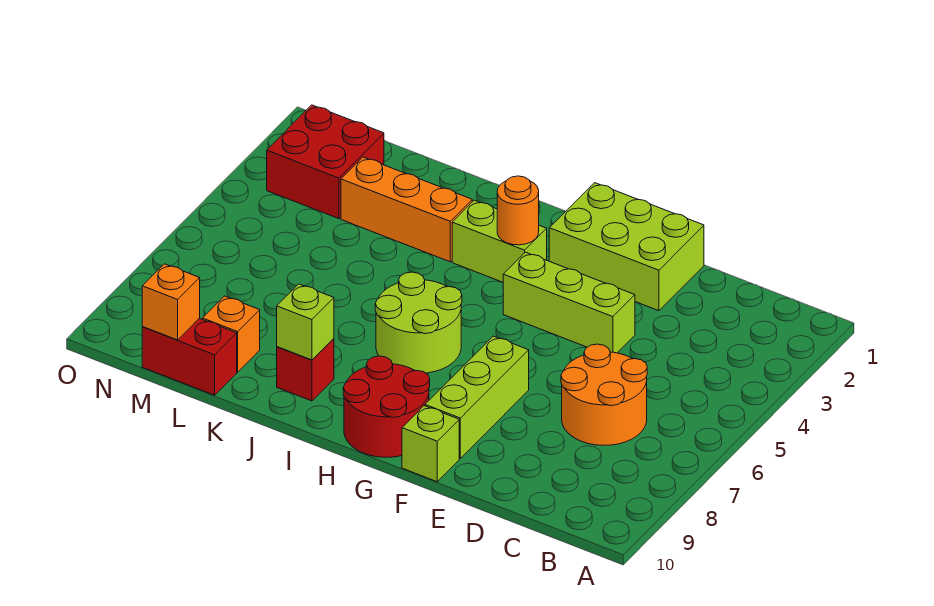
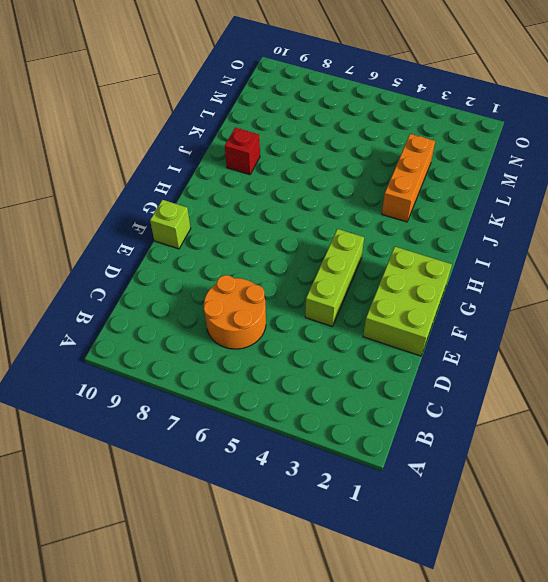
none -> lime 1x3 brick [425,336,529,458]
none -> red 2x2 round brick [343,356,430,457]
none -> lime 1x2 brick [452,200,547,282]

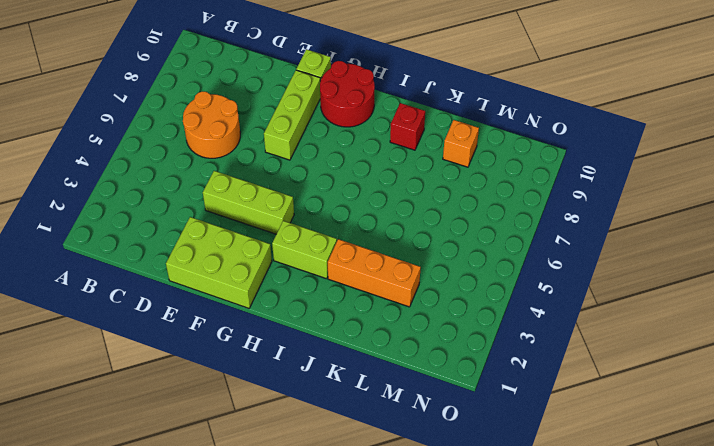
none -> lime 2x2 round brick [375,272,462,373]
none -> red 1x2 brick [142,318,237,395]
none -> red 2x2 brick [267,105,384,219]

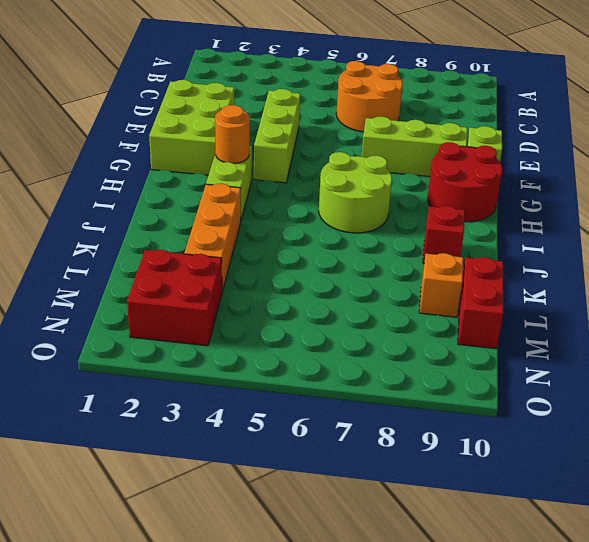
none -> lime 1x1 brick [277,284,334,360]
none -> orange 1x1 brick [142,264,200,340]

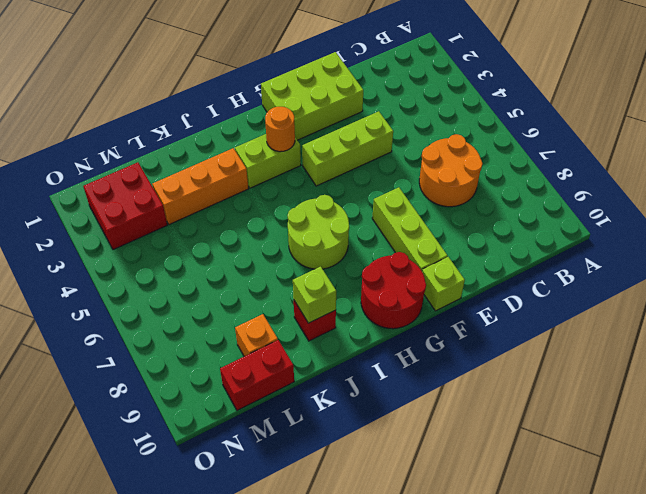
none -> orange 1x1 brick [142,264,200,340]

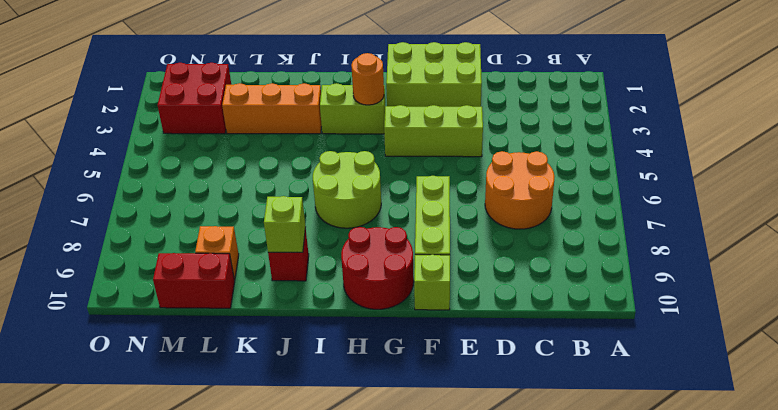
none -> orange 1x1 brick [142,264,200,340]

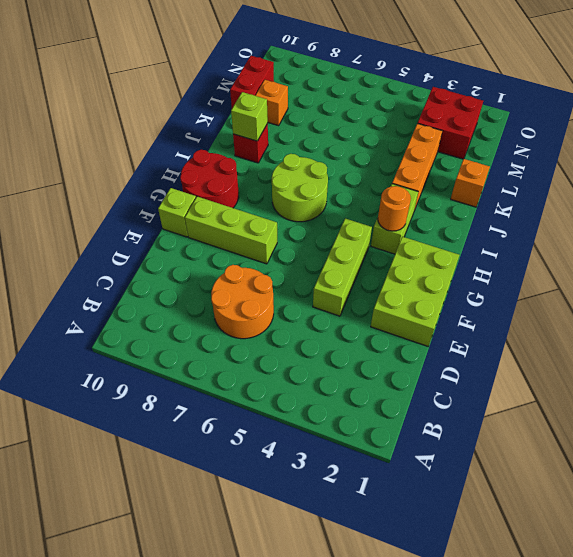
orange 1x1 brick [451,159,490,207] -> orange 1x1 brick moved to [142,264,200,340]

